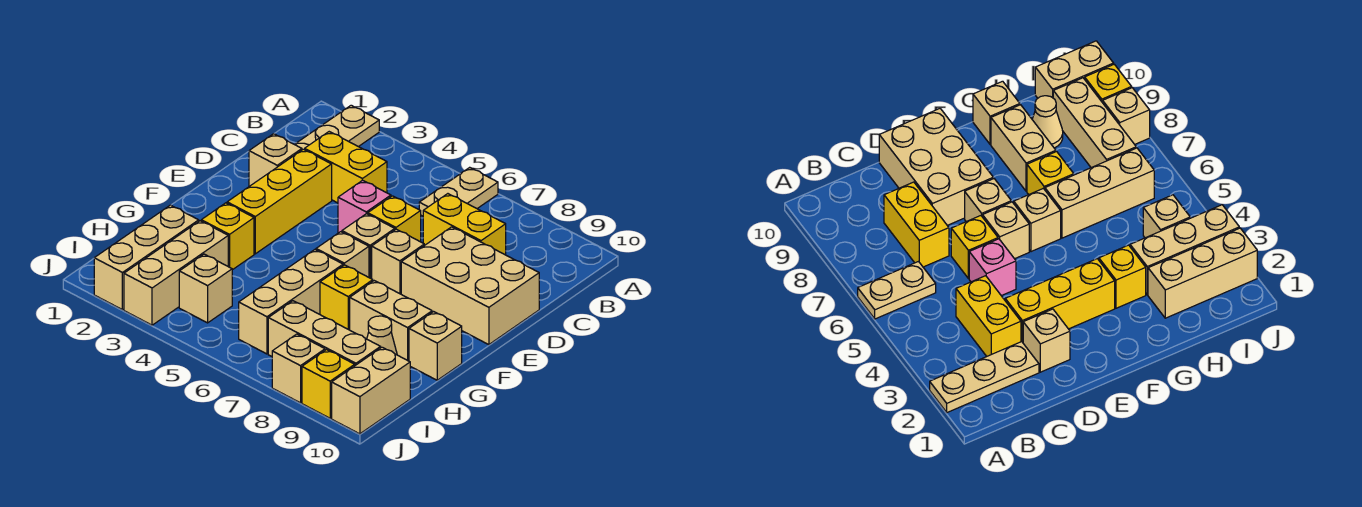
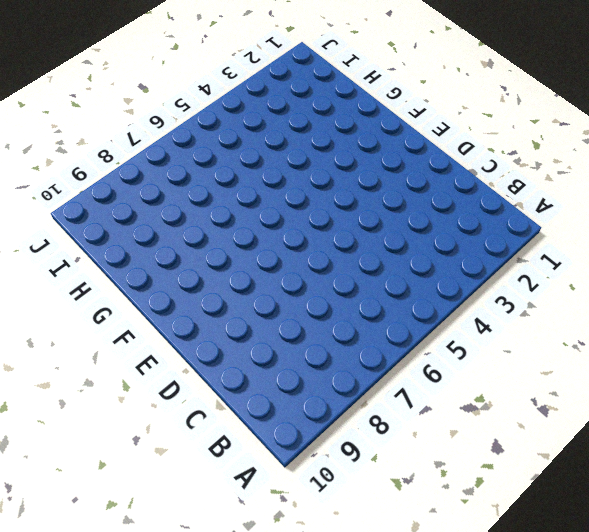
none -> tan 1x3 plate [295,105,379,150]
none -> tan 1x2 plate [419,167,498,216]
none -> yellow 1x2 brick [305,132,387,203]

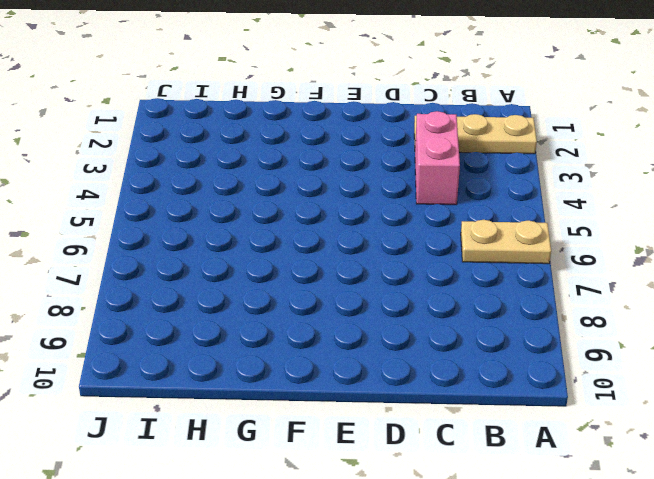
pink 1x2 brick [415,111,460,205] -> yellow 1x2 brick [305,132,387,203]
none -> yellow 1x2 brick [423,194,506,255]
none -> tan 1x1 brick [249,134,302,186]
none -> yellow 1x3 brick [227,149,332,254]

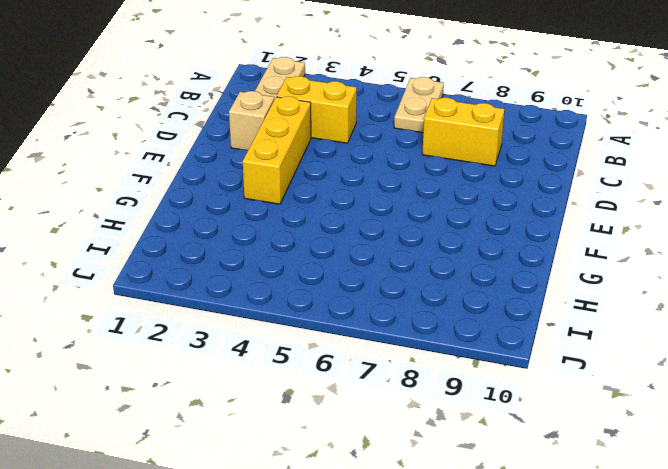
none -> pink 1x1 brick [338,180,391,233]
none -> yellow 1x1 brick [368,196,421,242]
none -> tan 2x3 brick [401,227,539,345]

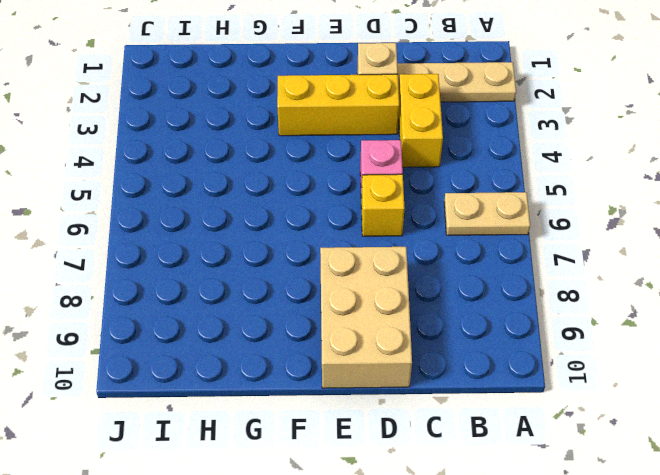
none -> yellow 1x2 brick [423,194,506,255]
none -> tan 1x1 brick [342,214,395,279]
none -> tan 1x1 brick [372,229,424,294]

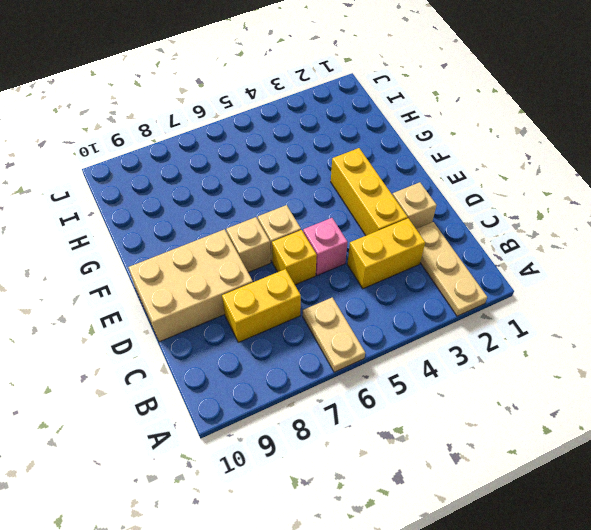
none -> tan 1x1 brick [316,232,369,277]
none -> yellow 1x1 brick [201,203,254,270]
none -> tan 1x3 brick [239,250,343,354]

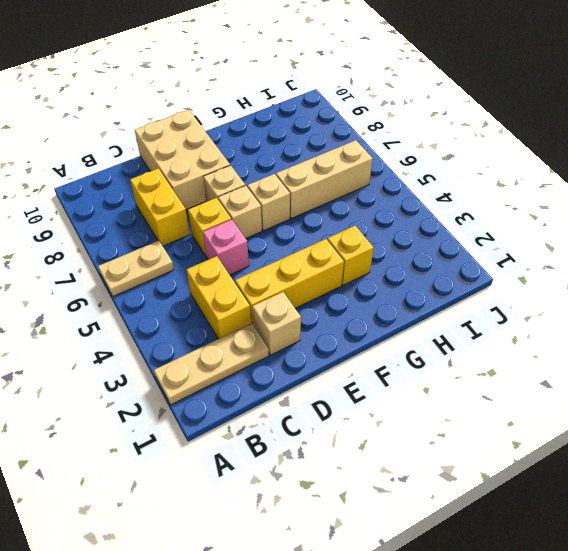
none -> yellow 1x1 brick [320,265,373,330]
none -> tan 1x2 brick [350,281,432,361]
none -> tan 1x1 brick [409,312,462,380]

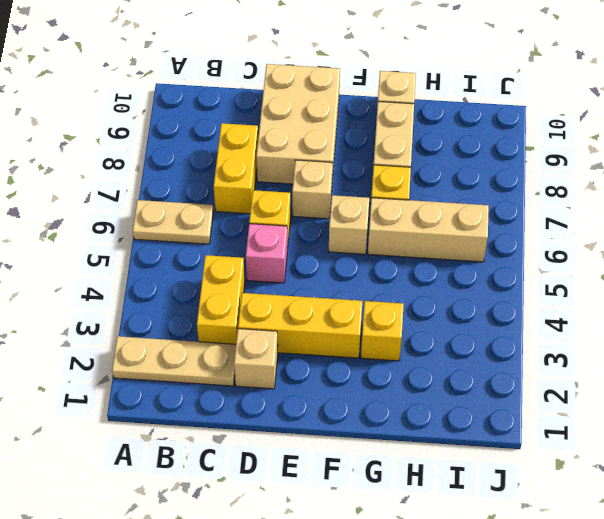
none -> tan 1x1 brick [342,214,395,279]
none -> tan 1x3 brick [94,205,199,310]
none -> tan 1x3 brick [124,221,228,325]

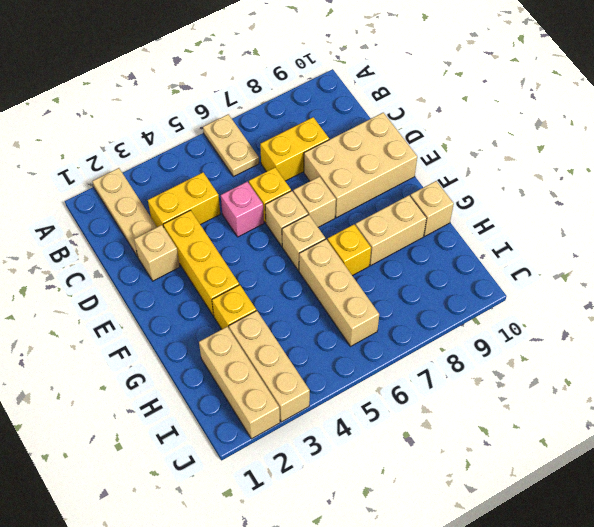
none -> tan 1x1 cone [367,316,397,355]
none -> tan 1x1 brick [179,254,232,323]
none -> tan 1x3 brick [268,301,381,365]

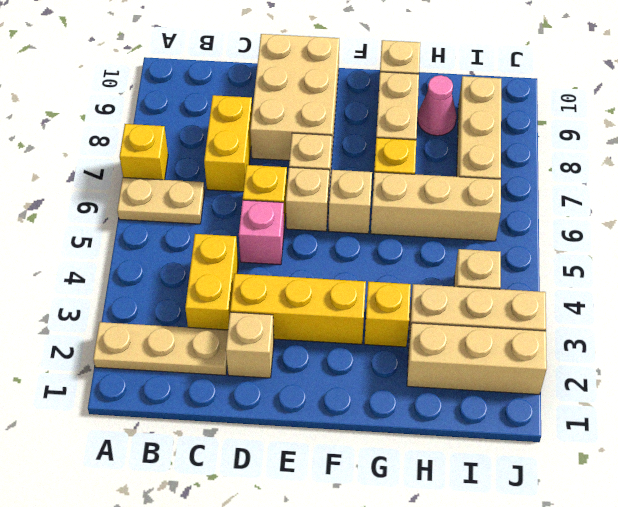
yellow 1x1 brick [120,124,168,180] -> yellow 1x1 brick moved to [302,350,355,418]
pink 1x1 cone [418,75,457,136] -> tan 1x1 cone [367,316,397,355]
none -> tan 1x2 brick [332,347,410,434]
none -> tan 1x1 brick [272,334,325,403]

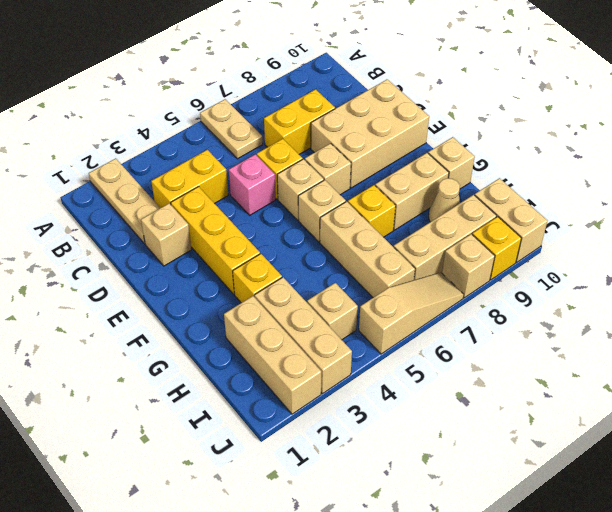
tan 1x3 slope [359,272,464,354] -> none

